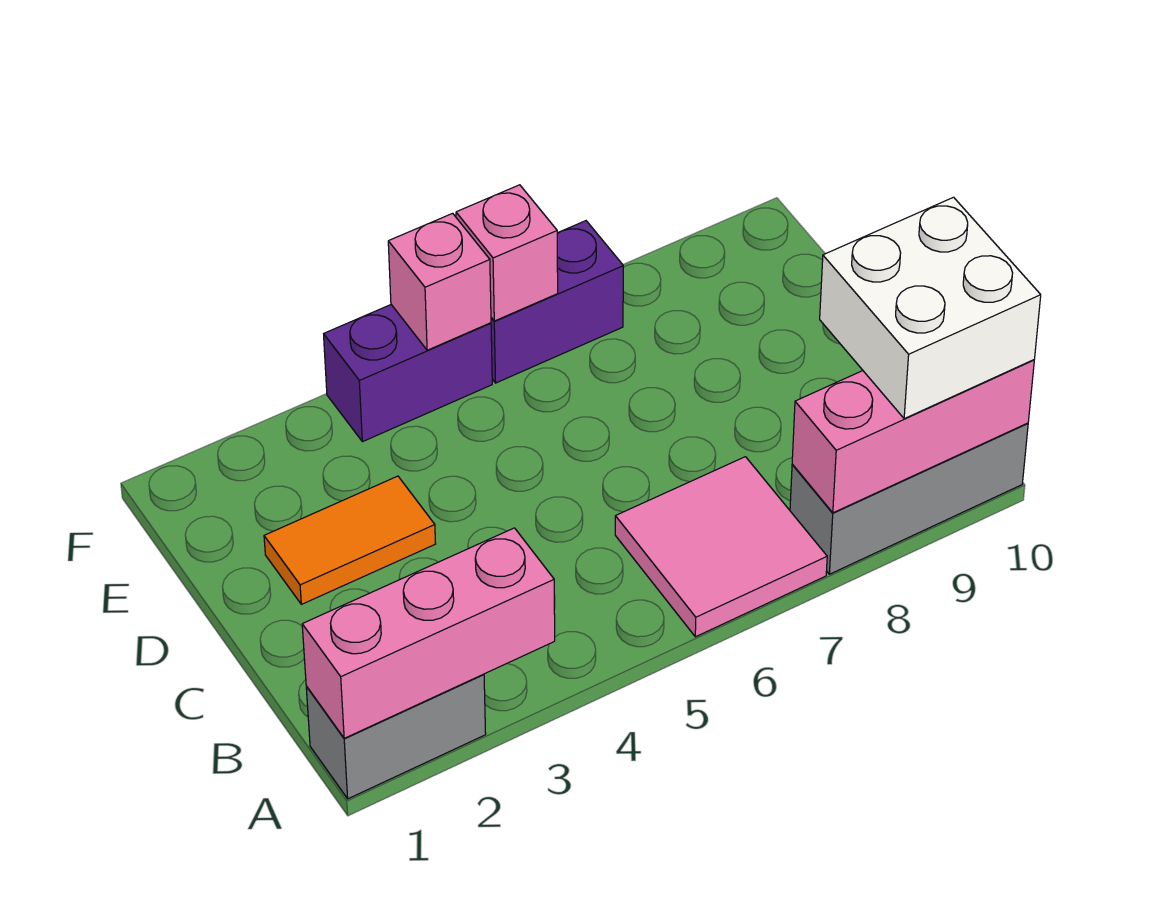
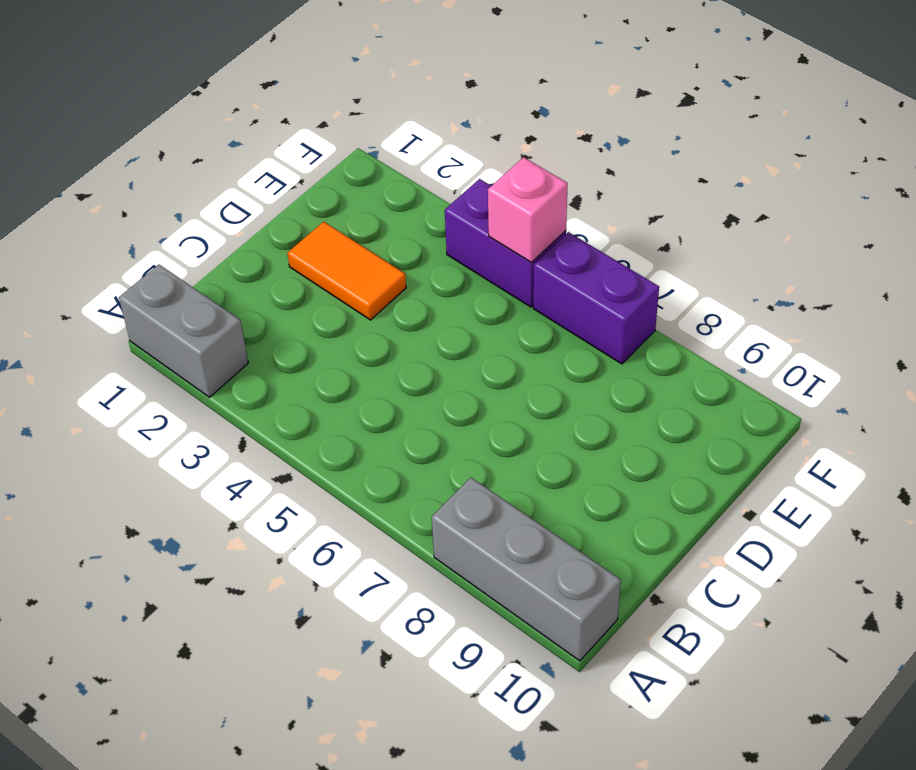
none -> pink 2x2 tile [615,457,827,637]
none -> pink 1x3 brick [302,528,555,738]

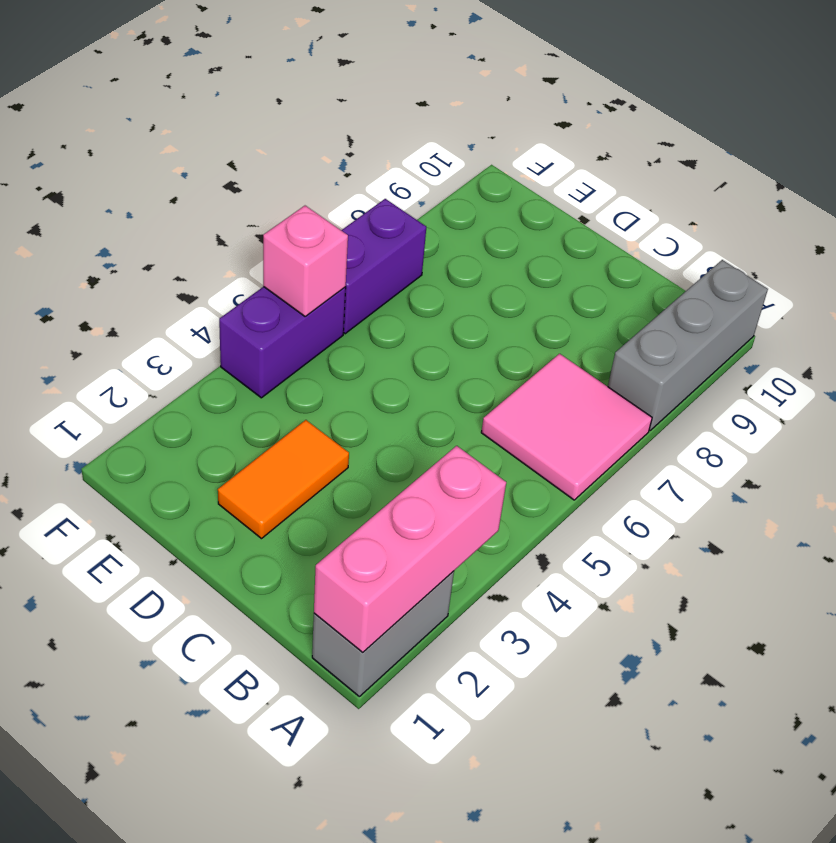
none -> pink 1x3 brick [792,360,1034,513]
none -> pink 1x1 brick [456,185,558,321]

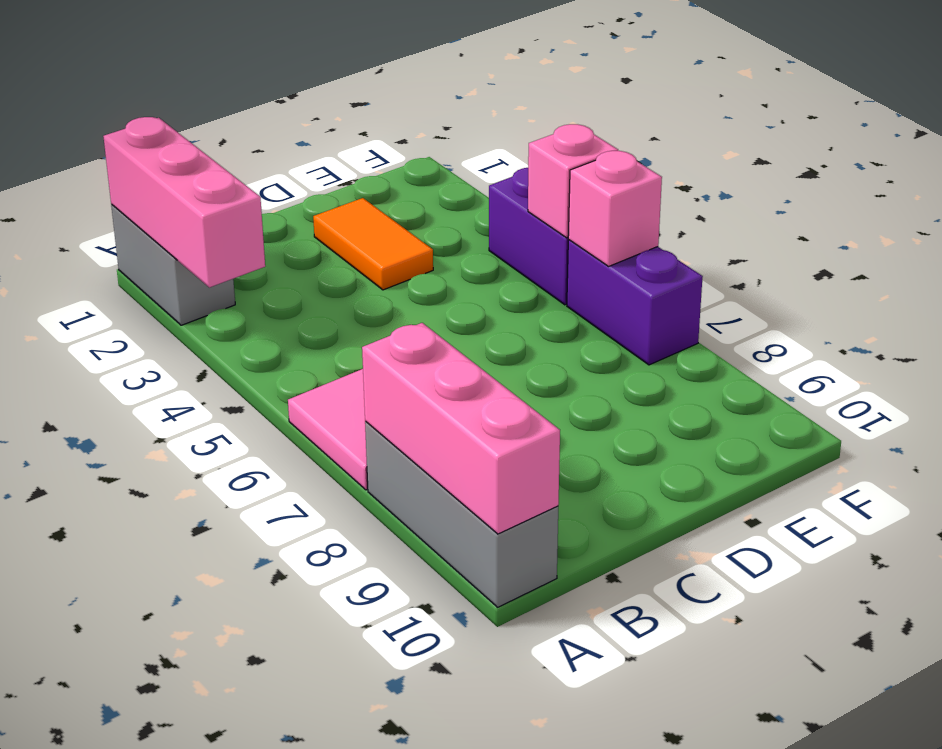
none -> white 2x2 brick [820,197,1041,419]

